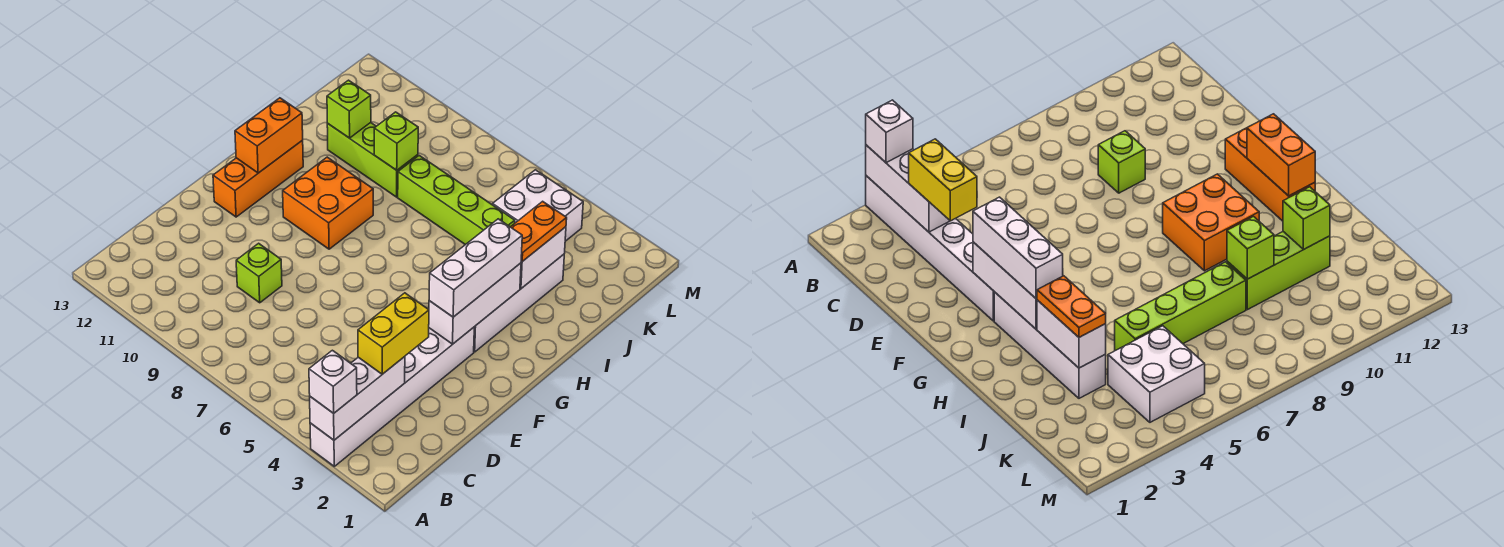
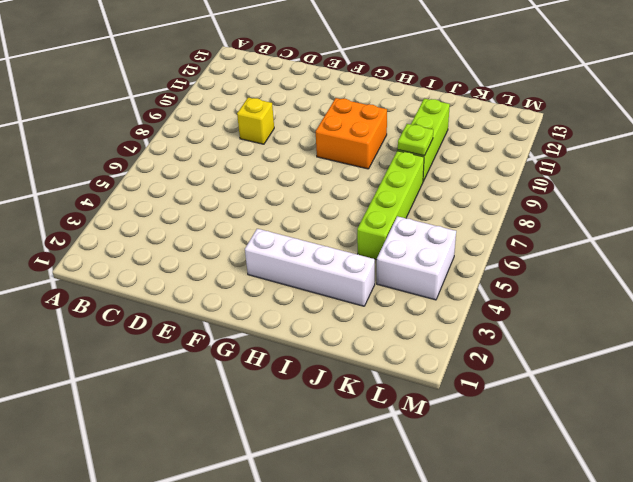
yellow 1x1 brick [237,98,274,144] -> lime 1x1 brick [236,243,282,303]
lime 1x1 plate [398,124,433,156] -> lime 1x1 brick [374,112,418,170]
none -> white 1x6 brick [310,327,474,466]
none -> orange 1x3 brick [213,140,303,217]
none -> white 1x3 brick [310,357,405,440]

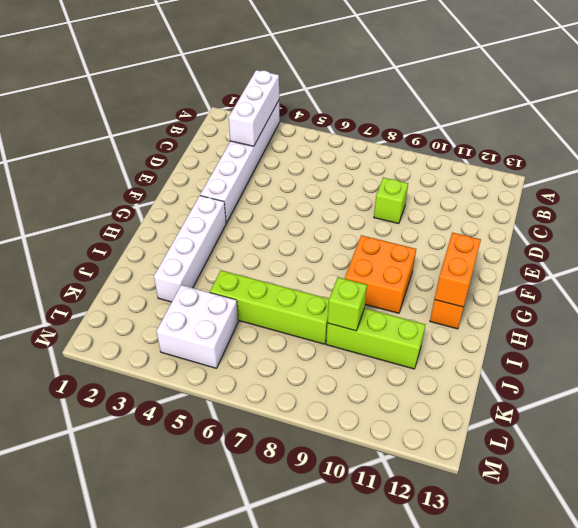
none -> white 1x3 brick [429,263,521,344]
none -> white 1x2 brick [520,227,566,288]
none -> lime 1x1 brick [327,80,371,138]

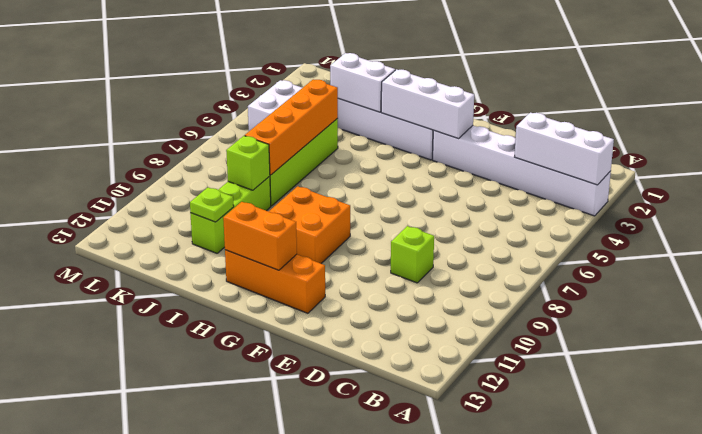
orange 1x4 brick [245,79,338,175] -> none
lime 1x1 plate [190,187,234,222] -> lime 1x1 brick [327,80,371,138]
none -> white 1x1 brick [309,350,357,413]
none -> yellow 1x2 brick [358,293,429,374]
none -> white 1x3 brick [429,219,522,317]

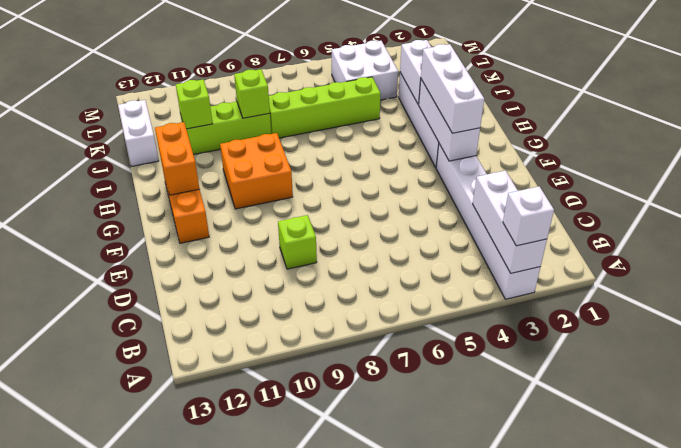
white 1x2 brick [118,100,159,167] -> none
none -> yellow 1x2 brick [358,293,429,374]
none -> orange 1x2 plate [511,201,567,261]

